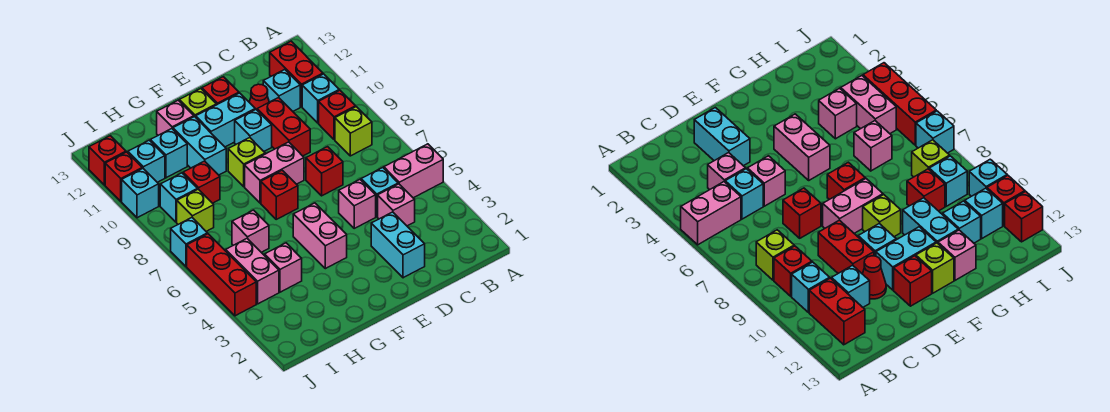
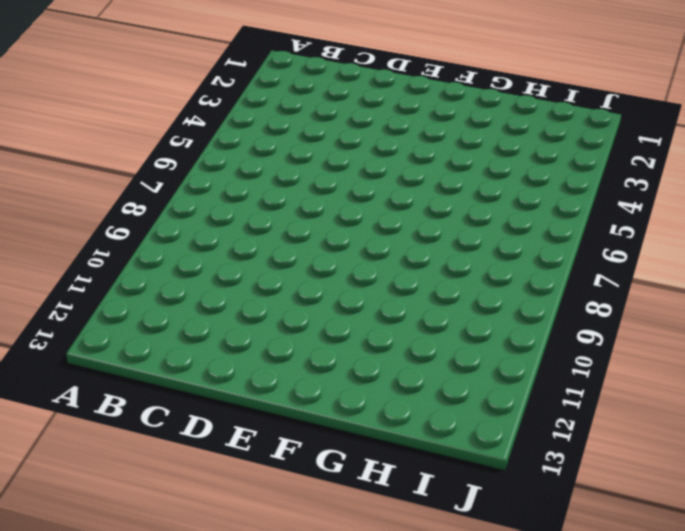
none -> pink 1x2 brick [384,144,443,198]
none -> lime 1x1 brick [335,107,372,156]
none -> red 1x1 brick [319,90,356,140]
none -> cyan 1x1 brick [302,74,339,123]

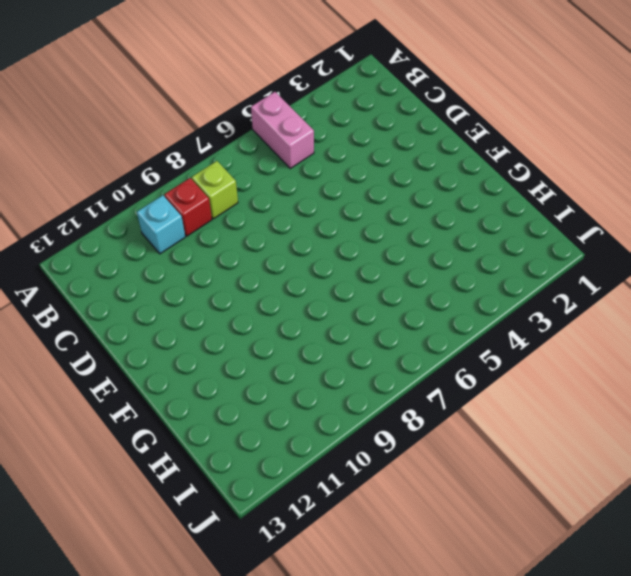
none -> red 1x2 brick [270,41,323,107]
none -> pink 1x1 brick [378,184,415,226]
none -> cyan 1x1 brick [361,168,398,217]
none -> cyan 1x1 brick [263,69,300,111]

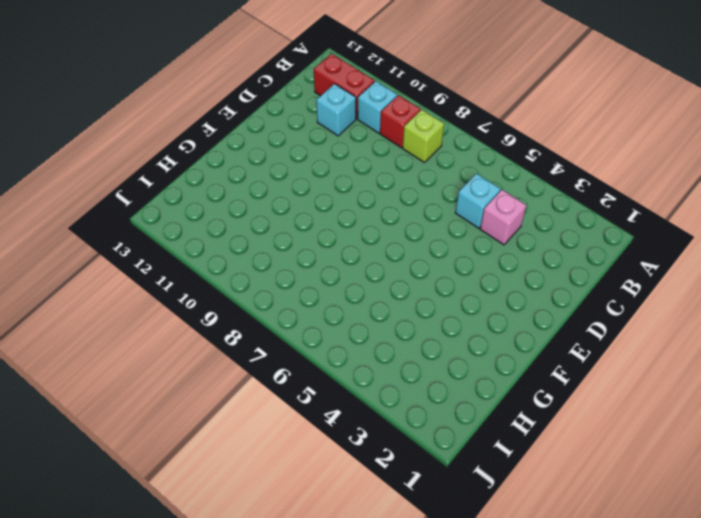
none -> pink 1x2 brick [384,144,443,198]
none -> cyan 1x2 brick [371,212,425,278]
none -> pink 1x1 brick [339,180,376,228]
none -> red 1x1 brick [306,147,343,196]

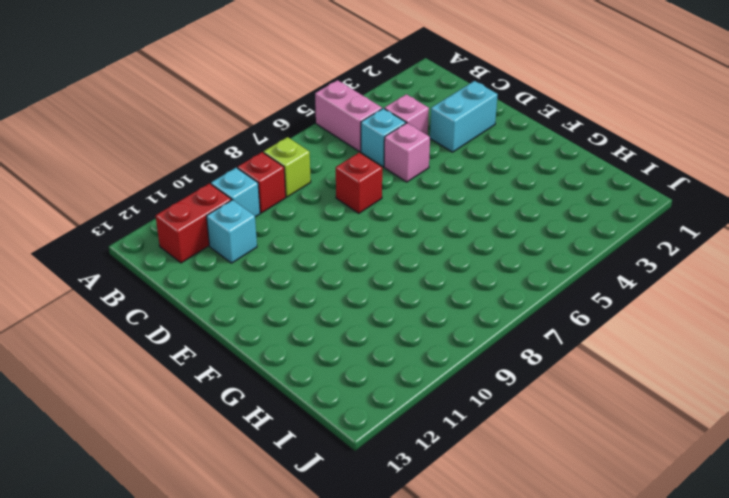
none -> red 1x2 brick [257,98,310,156]
none -> red 1x1 cone [249,84,269,110]
none -> pink 1x2 brick [245,142,304,203]
none -> cyan 1x1 brick [235,109,272,151]

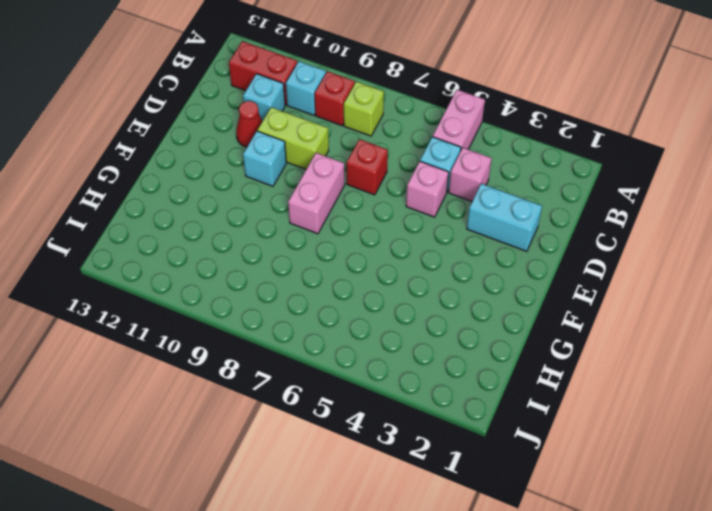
lime 1x2 brick [258,107,329,169] -> red 1x2 brick [257,98,310,156]
none -> cyan 1x2 brick [196,93,255,147]
none -> red 1x1 brick [202,77,239,105]
none -> pink 1x2 brick [293,203,347,269]
none -> red 1x1 brick [261,170,298,219]

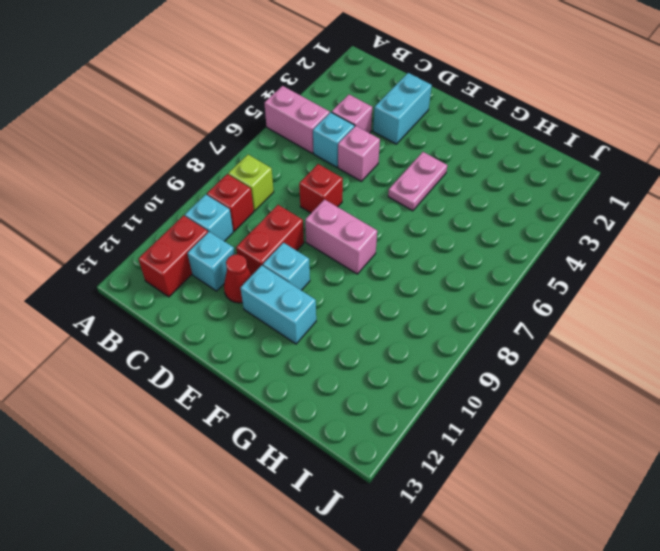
pink 1x2 plate [388,152,447,211] -> pink 1x2 brick [293,203,347,269]
none -> red 1x1 brick [202,77,239,105]
none -> red 1x1 brick [261,170,298,219]
none -> lime 1x1 brick [228,138,265,187]
none -> lime 1x1 brick [179,89,216,117]

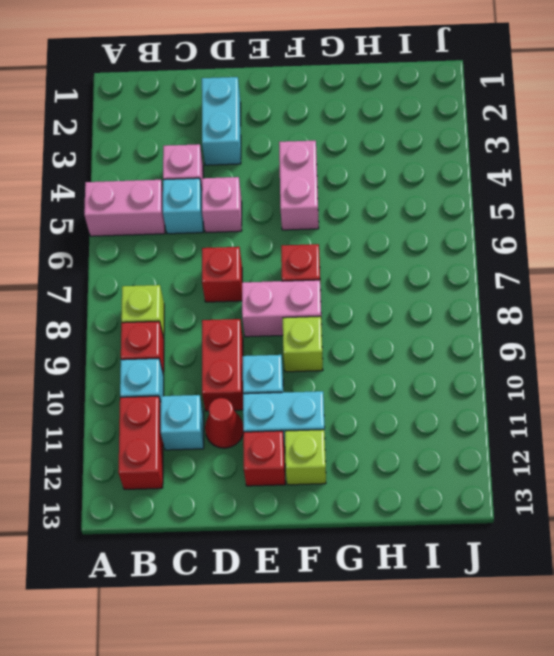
none -> cyan 1x2 brick [173,117,226,175]
none -> pink 1x1 brick [157,100,194,135]
none -> pink 1x1 brick [265,243,302,292]
none -> pink 1x1 brick [232,210,269,252]

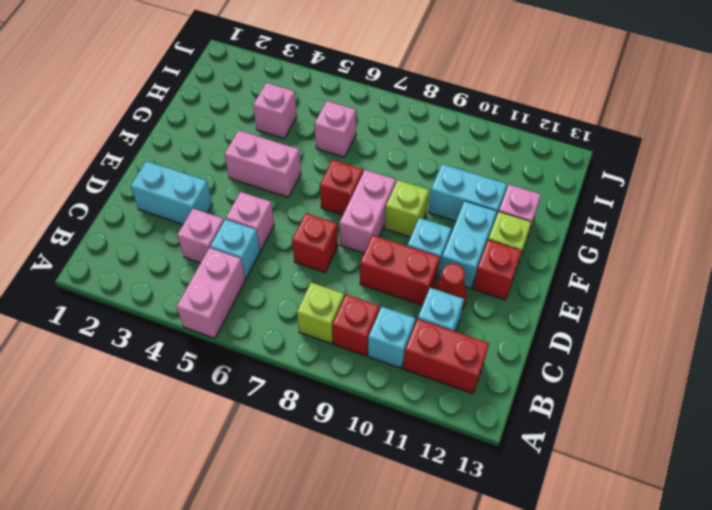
none -> red 1x1 brick [183,161,220,203]
none -> cyan 1x1 brick [150,129,187,178]
none -> pink 1x2 brick [226,238,279,304]
none -> lime 1x1 brick [177,189,214,231]

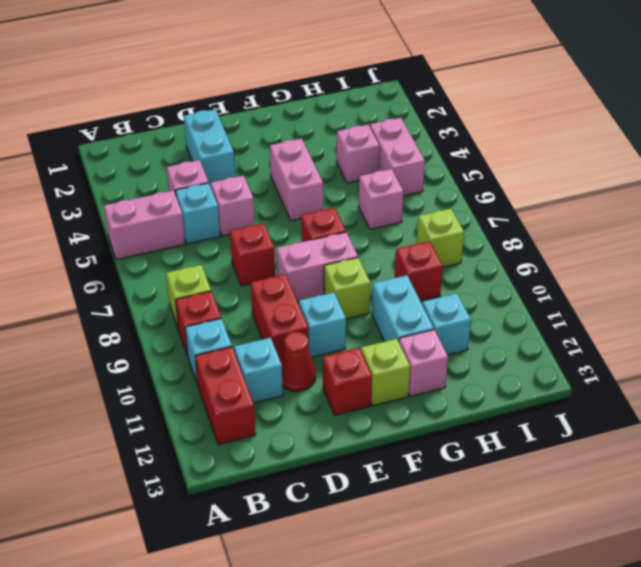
none -> cyan 1x2 brick [196,93,255,147]
none -> cyan 1x1 brick [160,173,198,222]
none -> cyan 1x1 brick [128,140,165,182]
none -> red 1x3 brick [187,234,256,316]

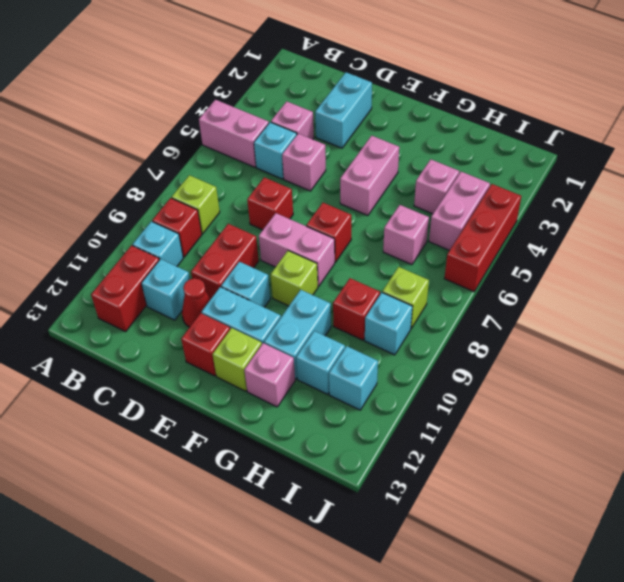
none -> cyan 1x1 brick [171,218,208,267]
none -> cyan 1x1 brick [122,168,159,218]
none -> red 1x1 brick [105,152,142,201]
none -> red 1x1 brick [89,136,126,185]

